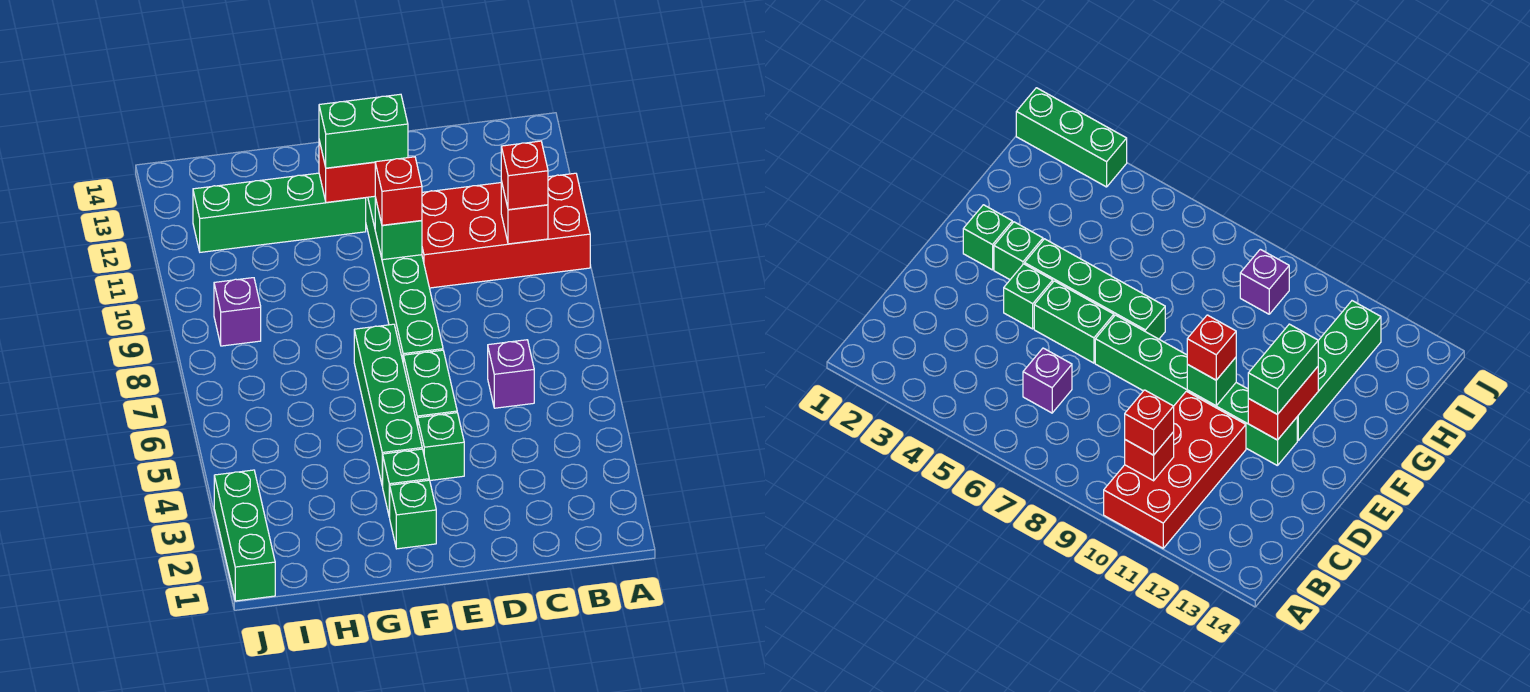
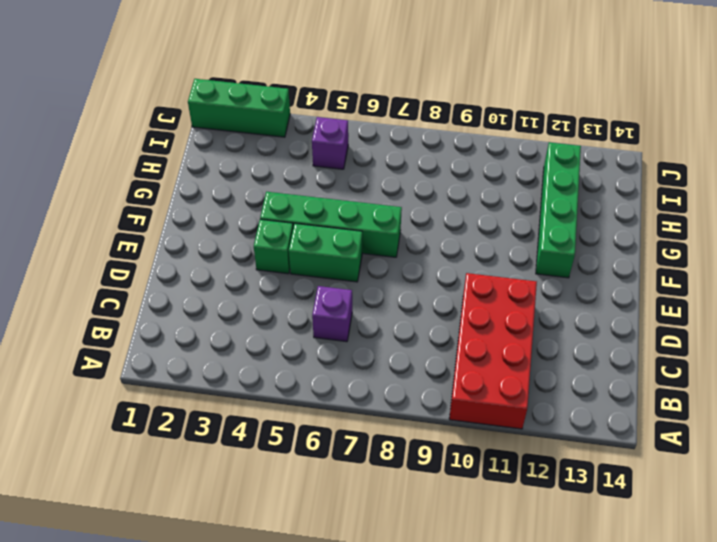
purple 1x1 brick [312,117,348,169] -> purple 1x1 brick moved to [214,278,261,346]
none -> green 1x6 brick [366,196,443,360]
none -> green 1x1 brick [390,480,436,549]
none -> green 1x1 brick [383,449,429,517]

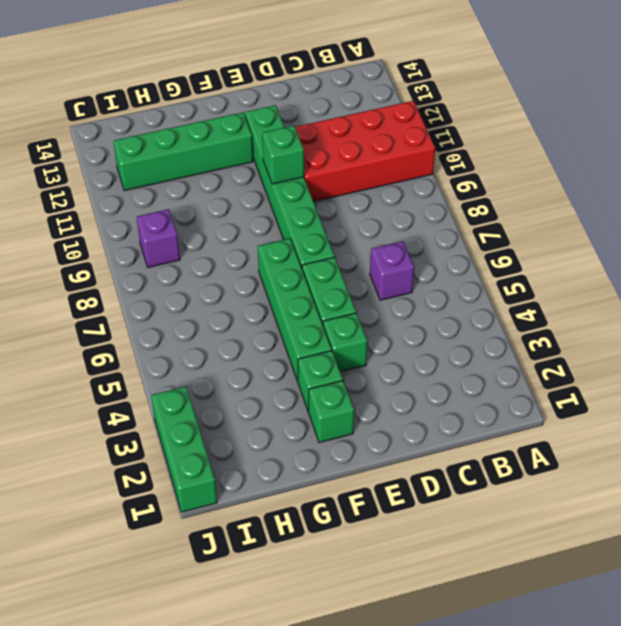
none -> red 1x1 brick [501,181,548,244]
none -> red 1x2 brick [319,141,375,202]
none -> red 1x1 brick [501,141,548,210]

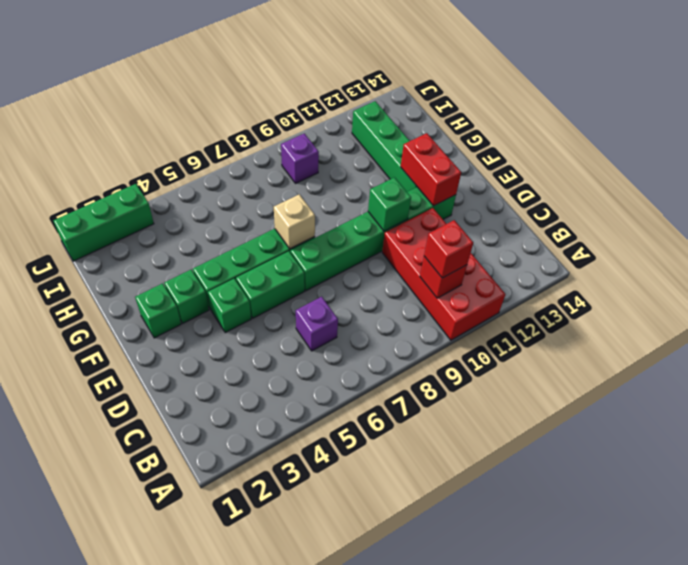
tan 1x1 brick [274,194,315,249] -> none
none -> red 1x1 brick [375,157,422,225]
none -> green 1x2 brick [319,94,408,168]

